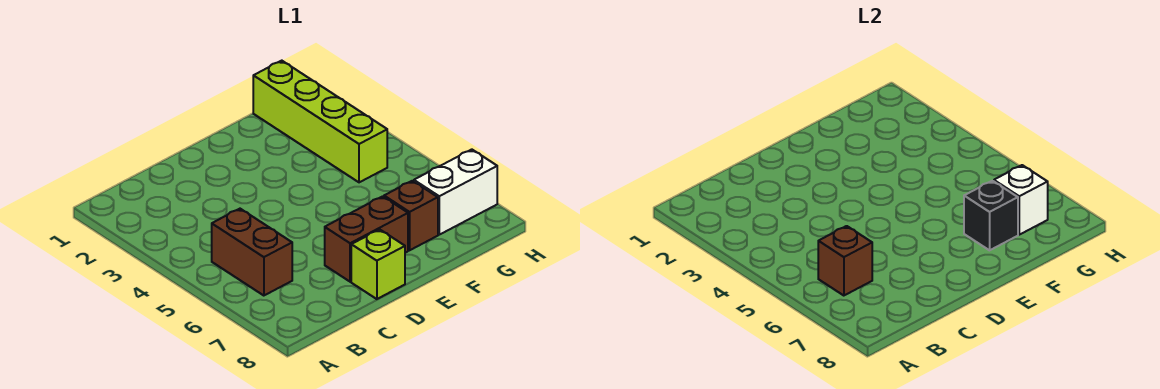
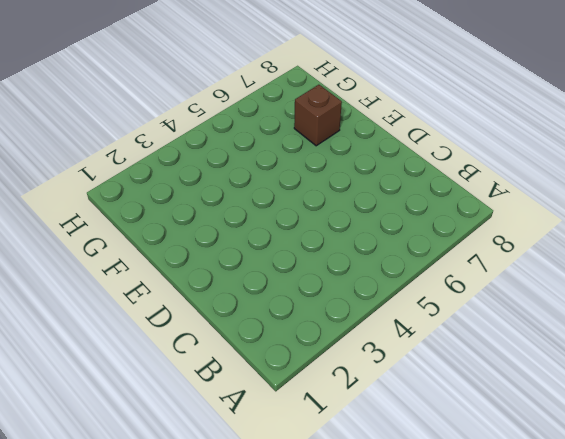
none -> brown 1x2 brick [212,209,292,296]
none -> brown 1x2 brick [325,196,408,282]

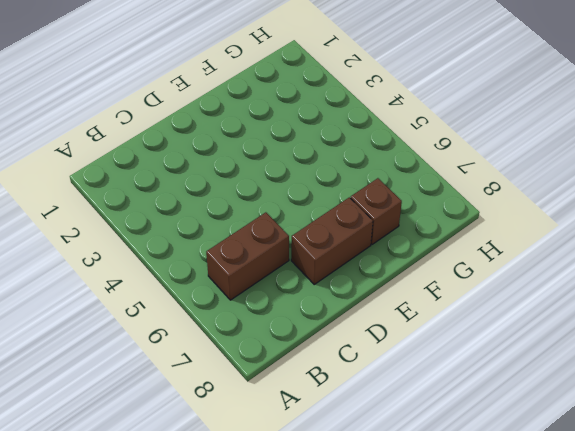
brown 1x2 brick [206,212,289,300] -> brown 1x2 brick turned to [212,209,292,296]
none -> lime 1x1 brick [351,229,405,299]
none -> lime 1x4 brick [253,61,387,182]

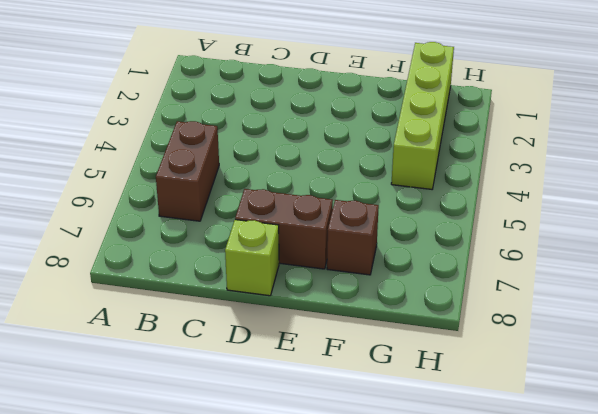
none -> white 1x2 brick [414,149,497,235]
none -> brown 1x1 brick [818,226,872,296]

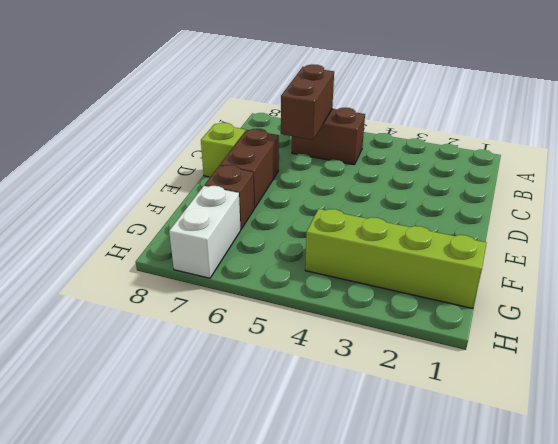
brown 1x2 brick [281,64,334,140] -> brown 1x1 brick [818,226,872,296]
none -> black 1x1 brick [964,181,1018,250]
none -> white 1x1 brick [994,165,1048,235]

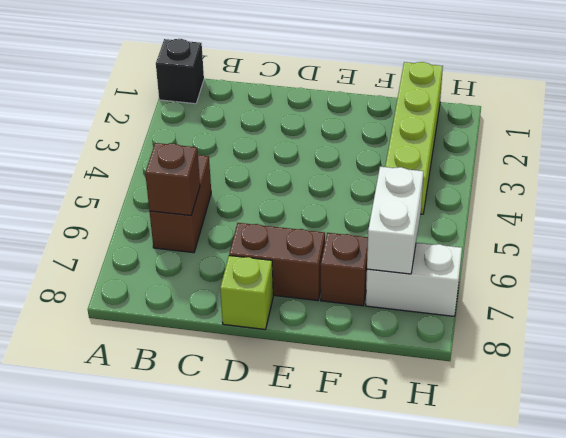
black 1x1 brick [156,39,204,104] -> black 1x1 brick moved to [964,181,1018,250]
white 1x2 brick [367,167,424,274] -> white 1x1 brick [994,165,1048,235]

